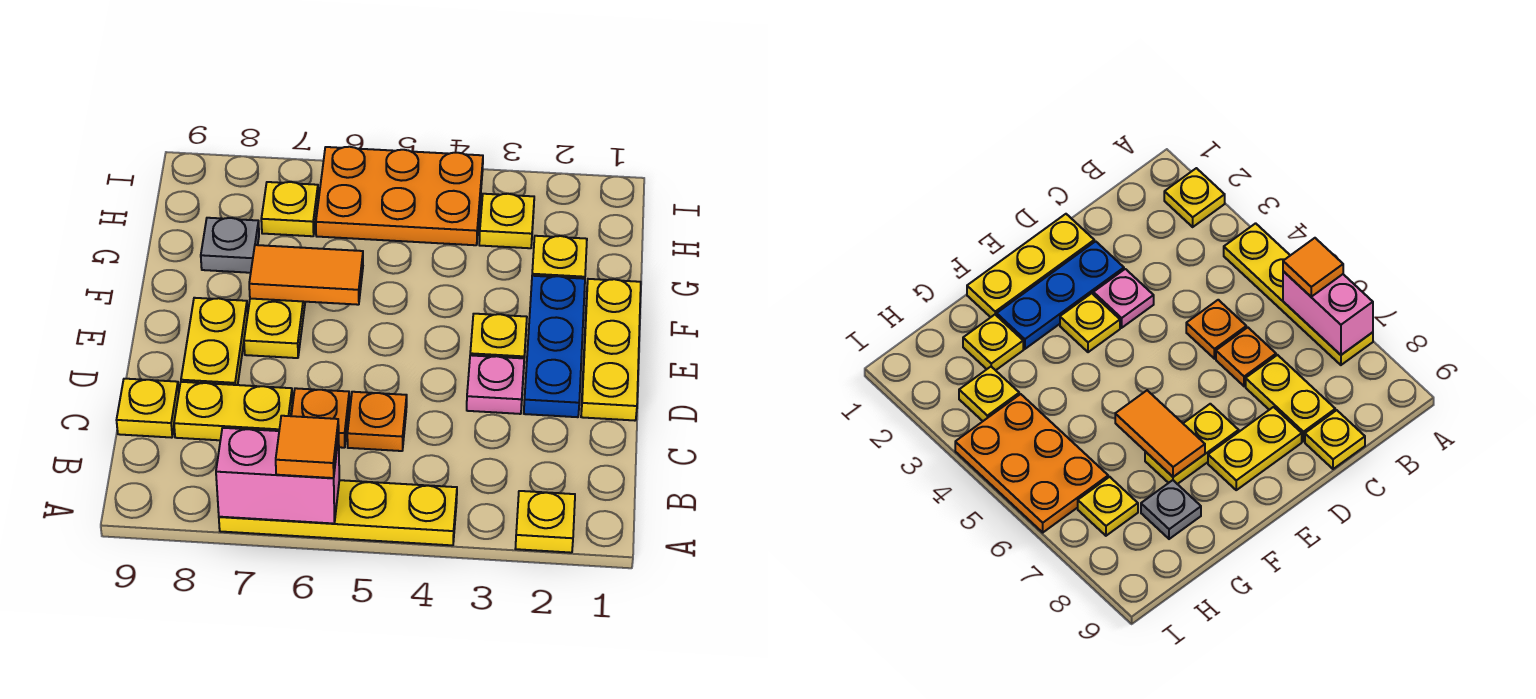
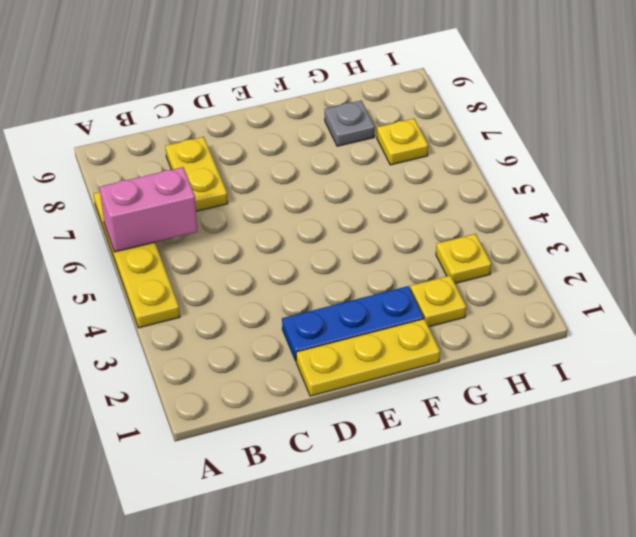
pink 1x2 brick [100,167,198,252] -> pink 1x2 brick turned to [216,428,339,523]
none -> yellow 1x1 plate [515,491,575,553]
none -> orange 1x1 plate [347,392,407,451]
none -> orange 1x1 plate [291,388,349,448]

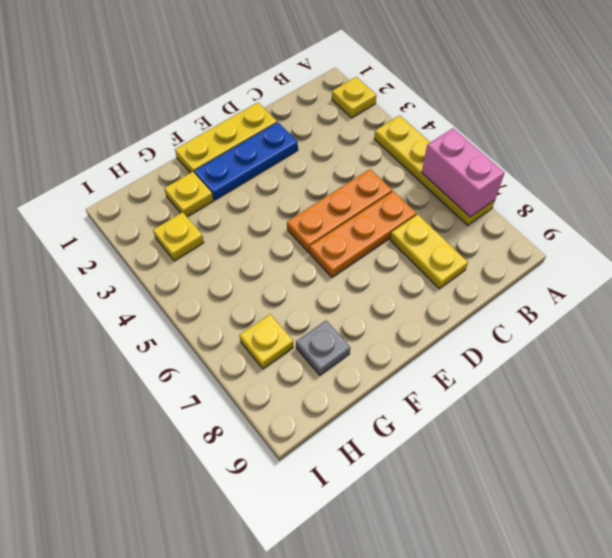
orange 1x3 plate [287,169,392,252] -> orange 1x1 plate [347,392,407,451]
orange 1x3 plate [310,191,417,277] -> orange 1x1 plate [291,388,349,448]
none -> yellow 1x1 plate [117,379,179,438]
none -> pink 1x1 plate [467,355,524,414]
none -> yellow 1x2 plate [181,298,248,385]

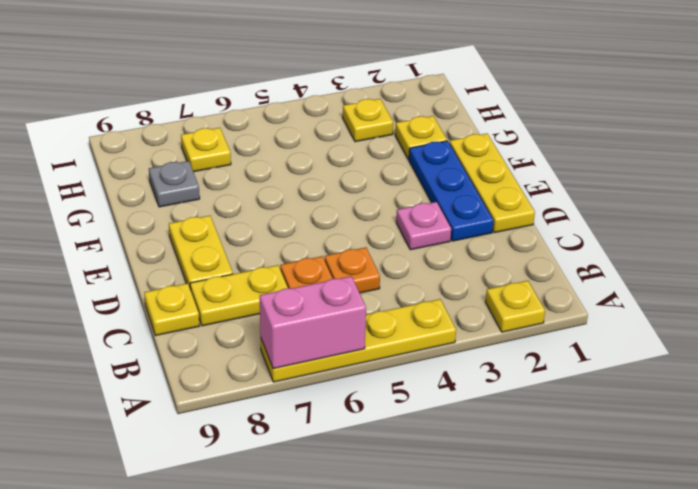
none -> yellow 1x1 plate [470,314,527,358]
none -> yellow 1x2 plate [244,299,305,358]
none -> orange 2x3 plate [316,147,483,245]

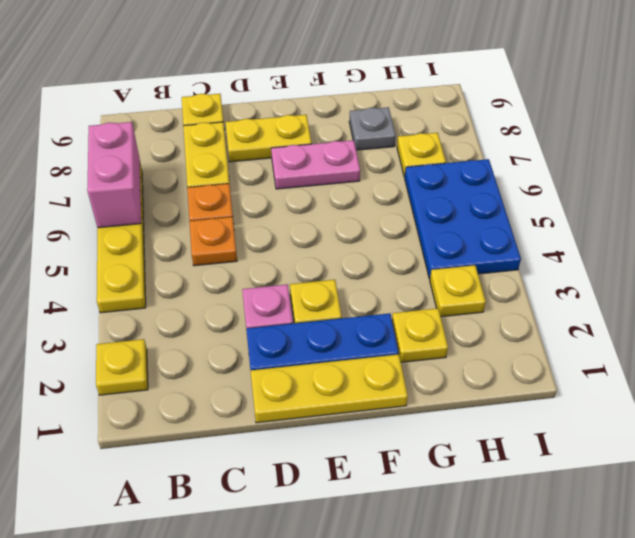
pink 1x2 plate [271,140,360,189] -> yellow 1x2 plate [244,299,305,358]
blue 2x3 plate [405,159,521,279] -> orange 2x3 plate [316,147,483,245]
none -> orange 1x2 tile [249,245,363,305]
none -> orange 1x1 tile [276,416,339,478]

